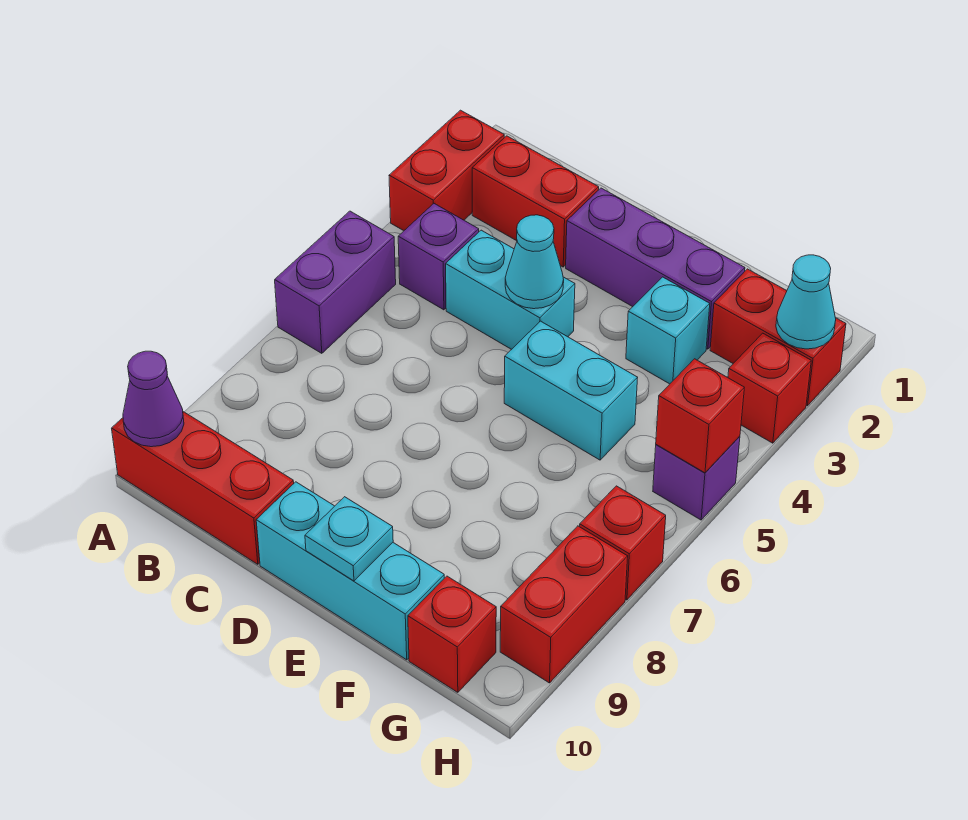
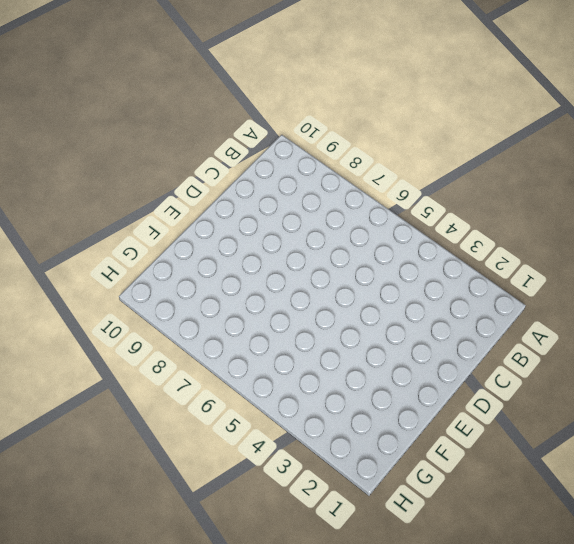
none -> red 1x2 brick [389,110,504,231]
none -> purple 1x2 brick [275,211,396,353]
none -> red 1x3 brick [112,412,294,564]

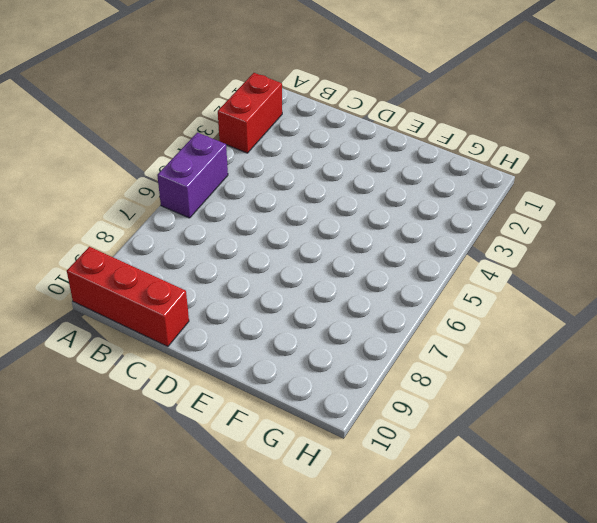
none -> red 1x2 brick [472,136,599,267]
none -> purple 1x1 brick [398,204,479,310]
none -> cyan 1x2 brick [446,230,575,349]

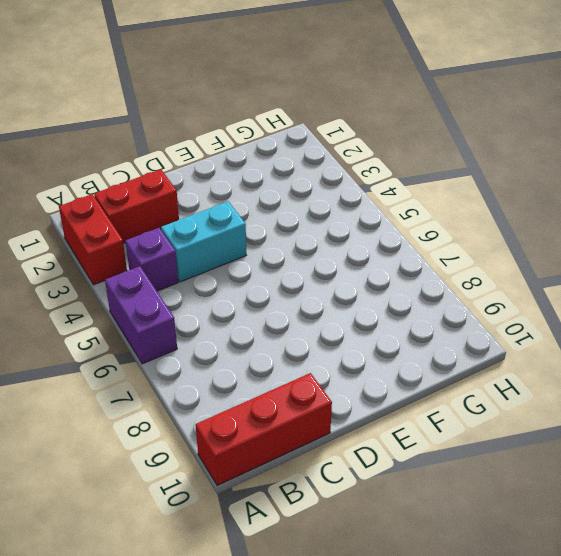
none -> purple 1x3 brick [566,188,745,349]
none -> cyan 1x3 brick [256,482,444,660]
none -> cyan 1x2 brick [504,321,638,460]

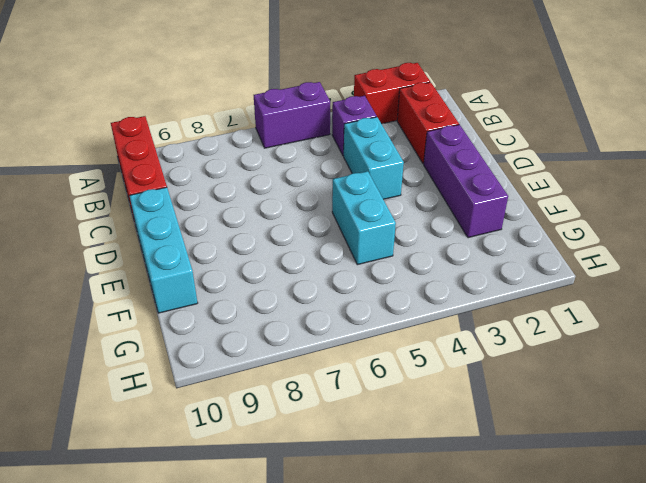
none -> cyan 1x1 brick [626,277,710,384]
none -> red 1x2 brick [710,269,846,406]
none -> red 1x1 brick [408,576,496,692]

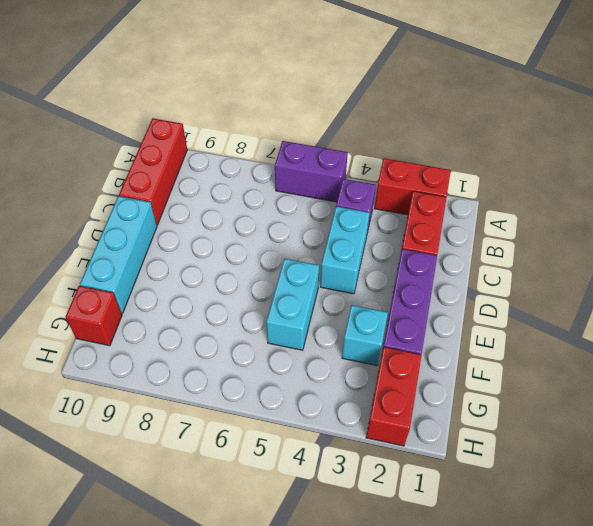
none -> red 1x1 brick [728,333,811,443]
none -> purple 1x1 brick [653,436,740,520]
none -> red 1x1 brick [580,486,666,600]

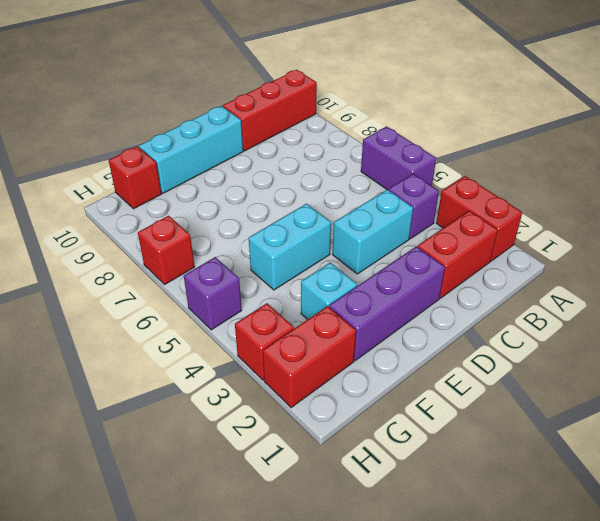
none -> red 1x2 brick [500,526,628,683]
none -> purple 1x1 cone [123,351,184,447]
none -> cyan 1x1 cone [505,215,564,309]

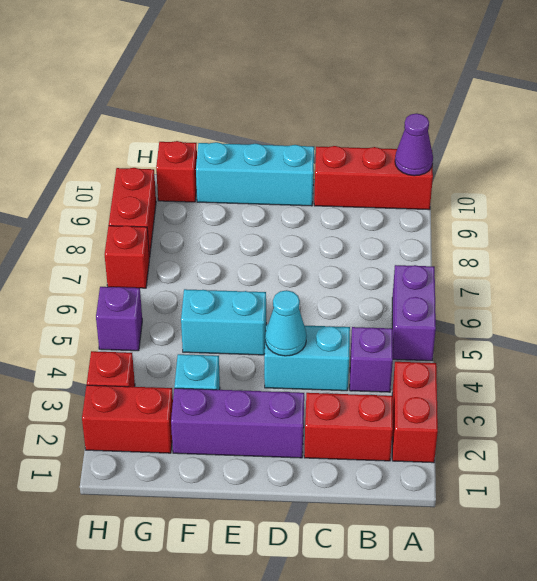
none -> cyan 1x1 plate [305,497,393,581]
none -> cyan 1x1 cone [776,255,836,349]
none -> red 1x1 brick [656,359,744,473]

